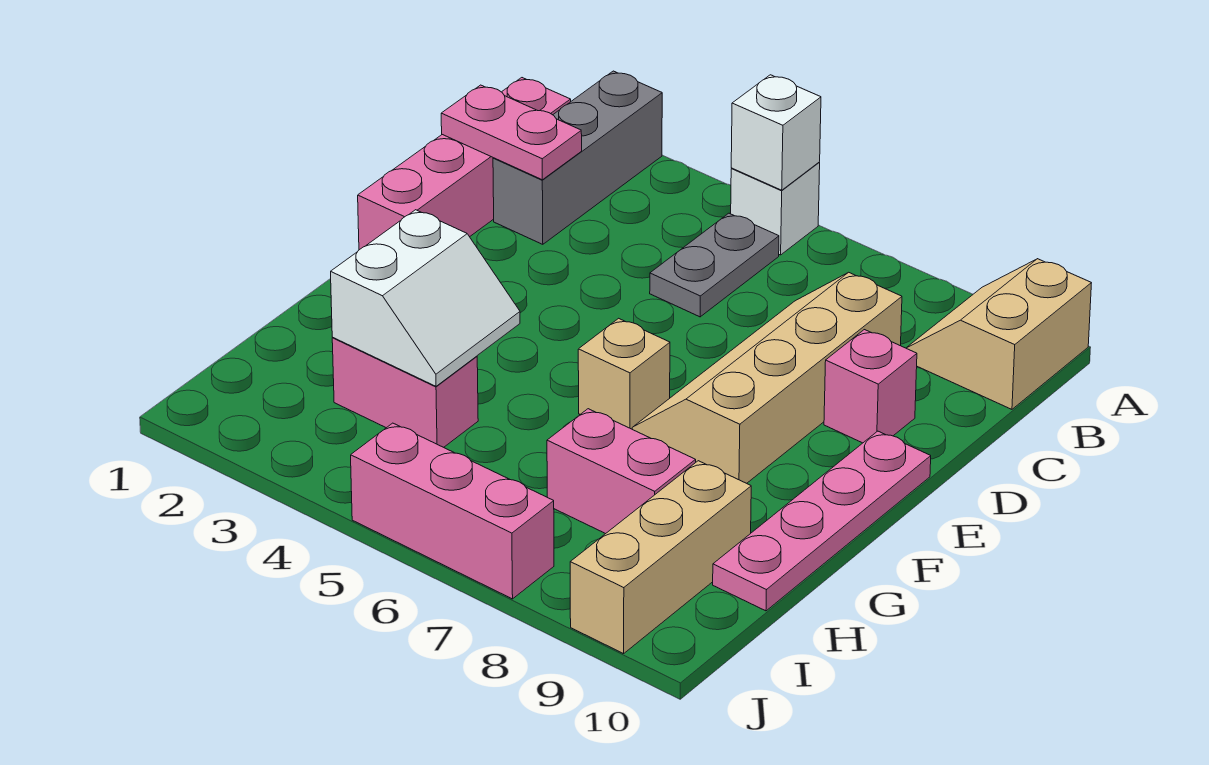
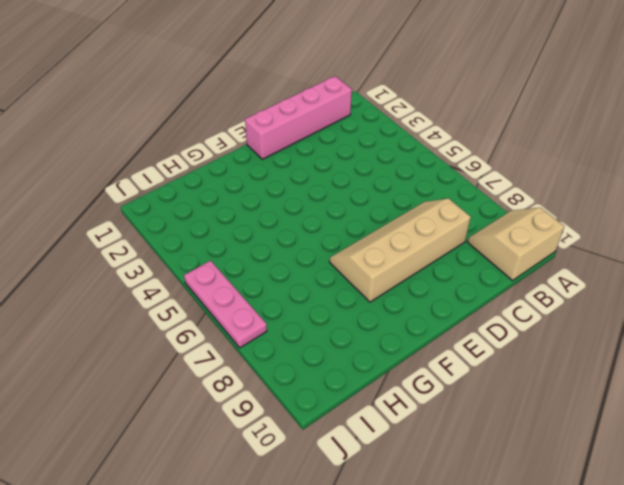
pink 1x3 plate [184,261,267,348] -> pink 1x3 brick [351,423,554,599]
none -> grey 1x3 brick [493,71,662,244]
none -> white 1x1 brick [731,163,820,255]
none -> grey 1x2 plate [650,213,779,317]

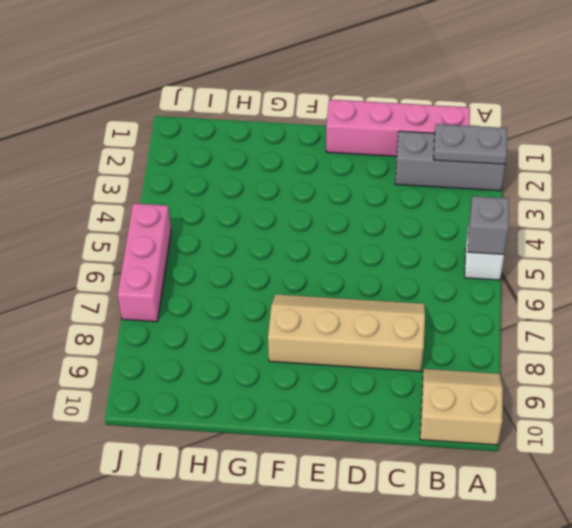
grey 1x2 plate [434,124,507,164] -> grey 1x2 plate moved to [650,213,779,317]
grey 1x1 brick [468,196,509,255] -> white 1x1 brick [731,75,821,190]
none -> pink 1x1 brick [824,330,917,443]
none -> pink 1x4 plate [713,431,931,611]
none -> tan 1x1 brick [578,318,670,429]

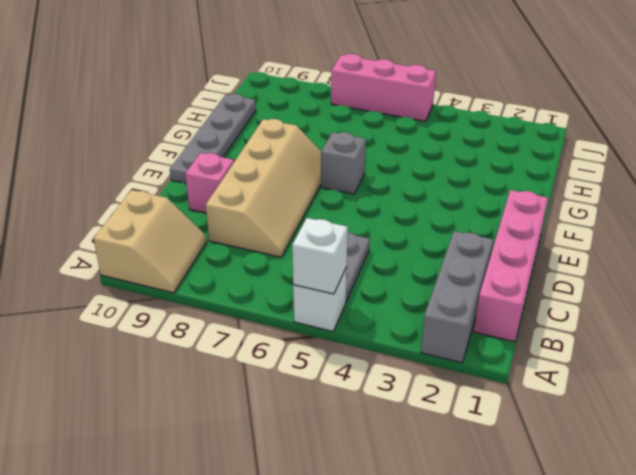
grey 1x4 plate [170,94,256,183] -> pink 1x4 plate [713,431,931,611]
grey 1x1 brick [321,132,366,194] -> tan 1x1 brick [578,318,670,429]
none -> pink 1x2 brick [332,338,478,447]
none -> pink 1x2 brick [547,409,696,534]
none -> tan 1x3 brick [570,461,751,654]

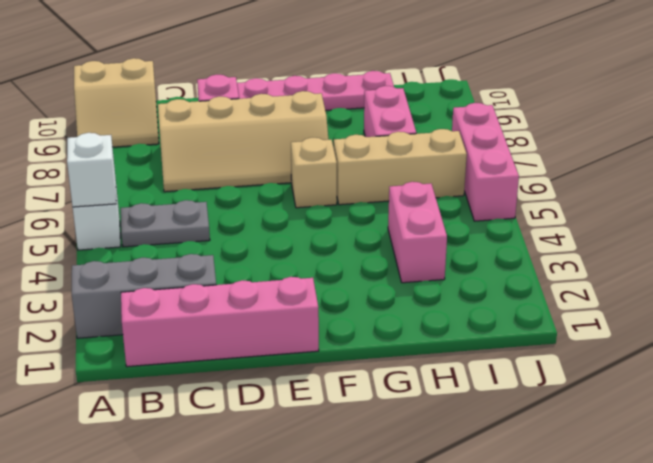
tan 1x3 brick [334,129,467,205] -> tan 1x3 brick moved to [570,461,751,654]
none -> pink 1x2 plate [441,85,582,180]
none -> white 2x2 slope [331,210,520,386]

